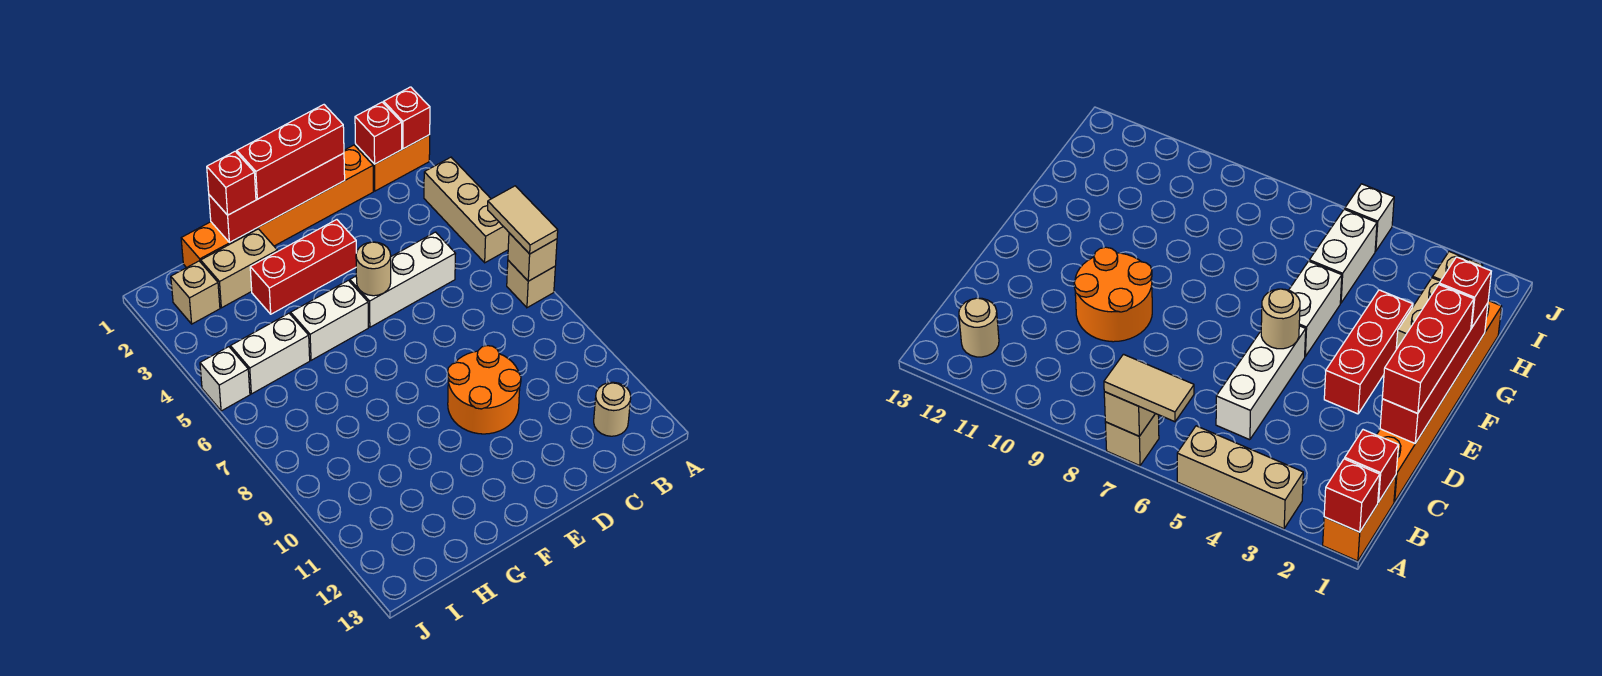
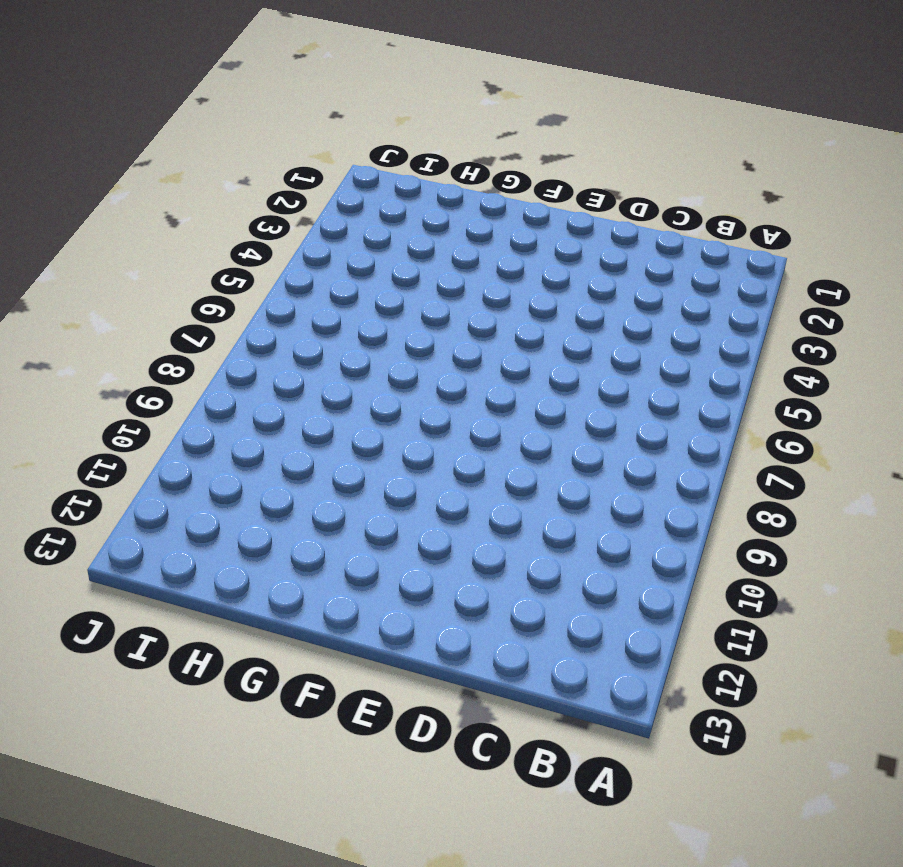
none -> orange 1x2 brick [356,135,430,191]
none -> tan 1x3 brick [424,157,509,263]
none -> tan 1x1 brick [507,260,555,308]

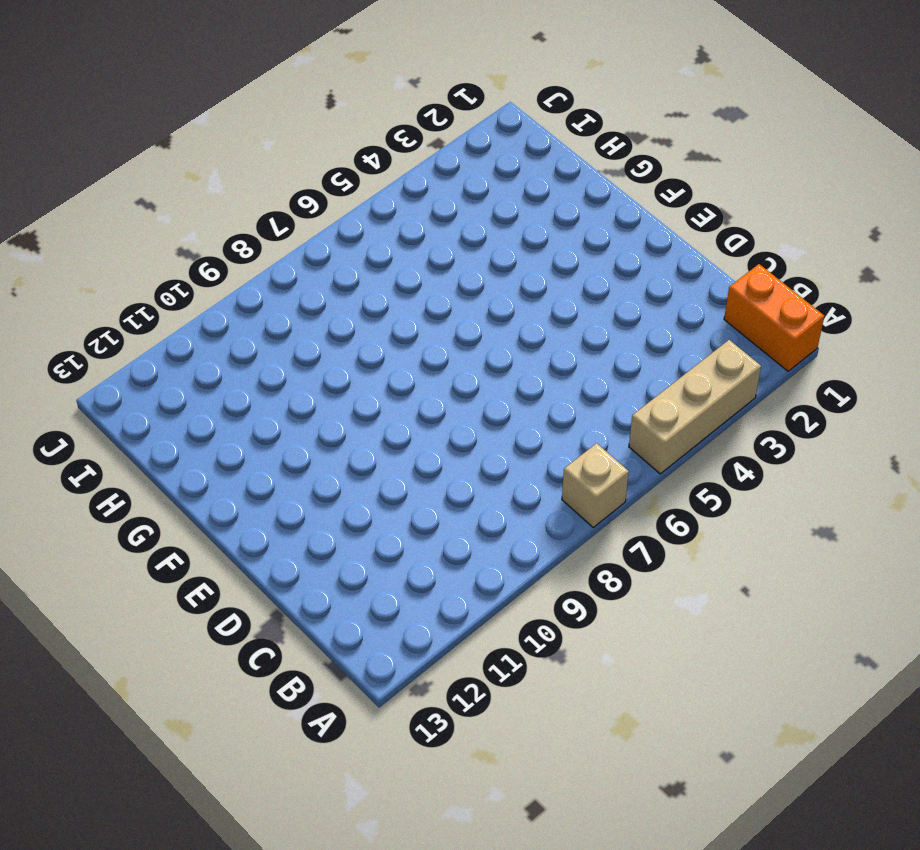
none -> tan 1x1 round brick [594,382,631,436]
none -> orange 1x6 brick [181,145,373,268]
none -> white 1x3 brick [350,232,456,327]

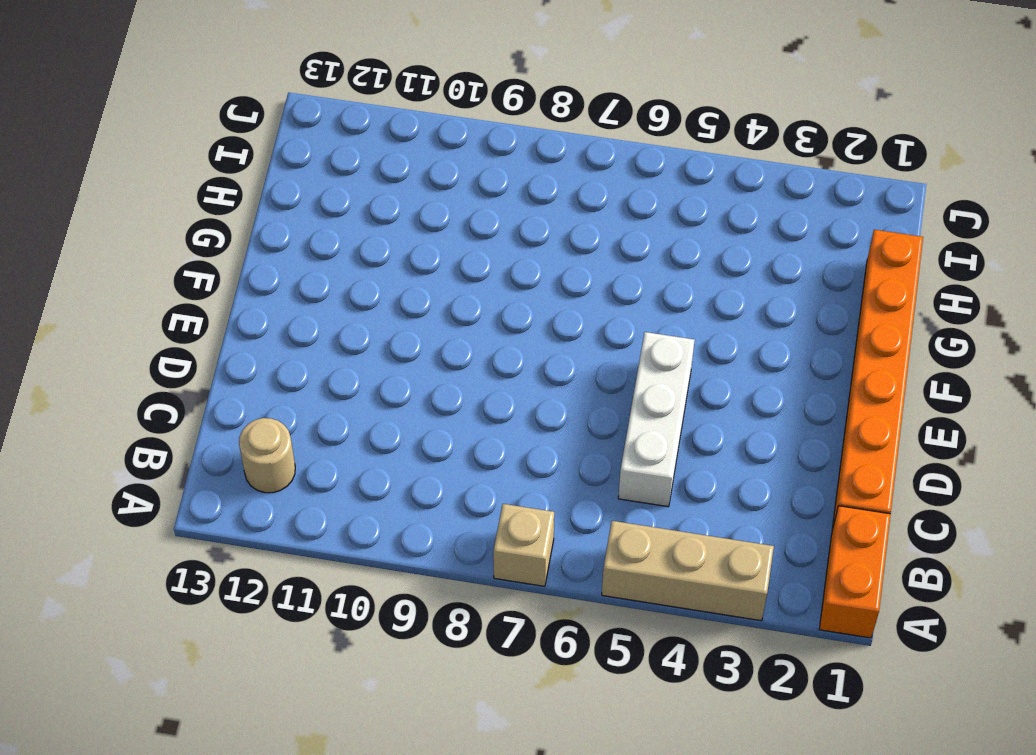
none -> orange 2x2 round brick [448,346,521,434]
none -> red 1x3 brick [250,220,356,314]
none -> white 1x2 brick [291,280,368,360]

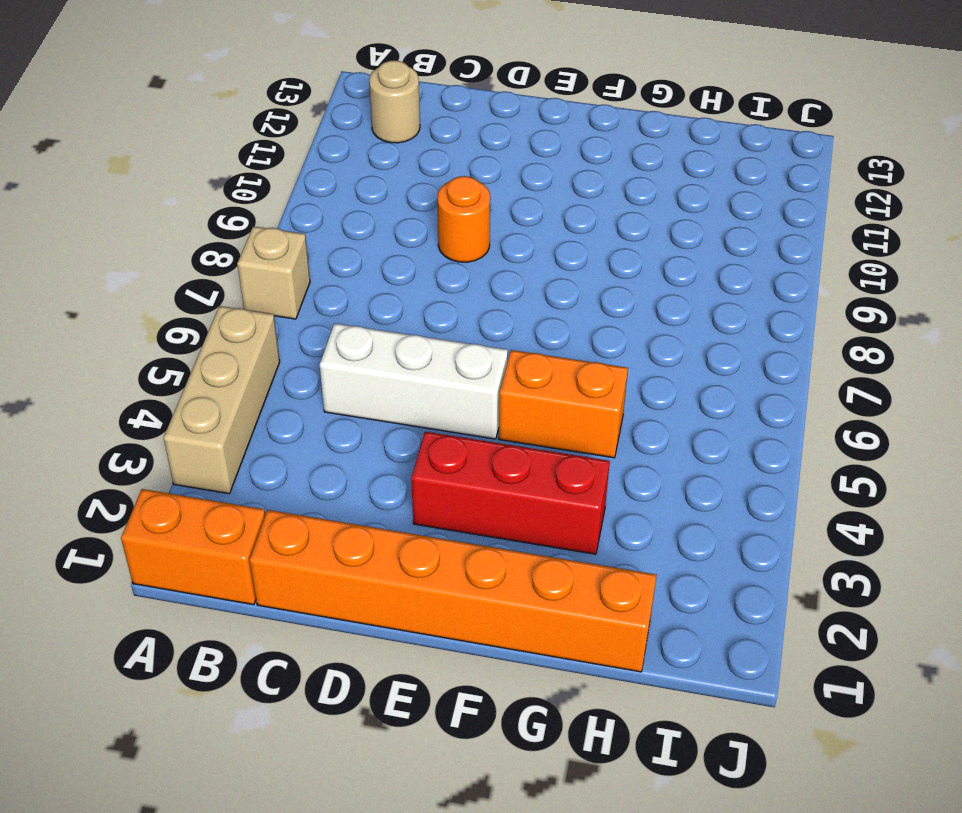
orange 1x1 round brick [437,176,490,262] -> orange 2x2 round brick [448,346,521,434]
orange 1x2 brick [499,350,628,458] -> white 1x2 brick [291,280,368,360]
none -> tan 1x2 brick [201,229,278,308]
none -> white 1x2 brick [230,313,310,394]
none -> tan 1x1 brick [171,261,220,324]

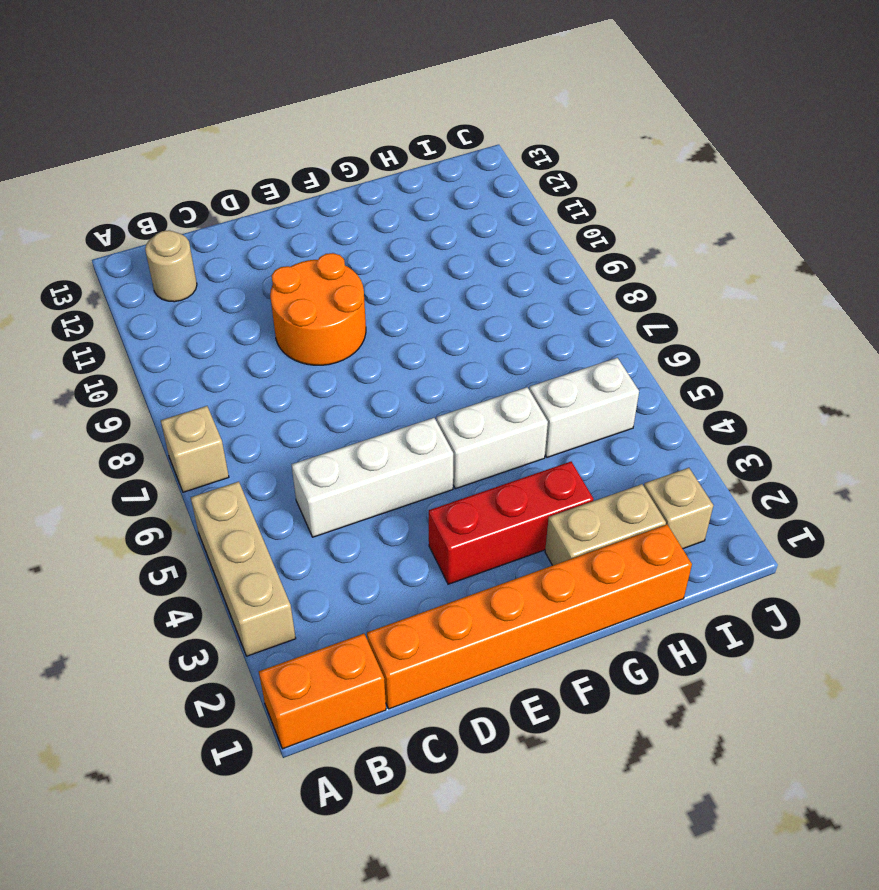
none -> white 1x1 brick [200,347,250,411]
none -> red 1x1 brick [384,87,430,149]
none -> tan 1x1 brick [508,233,557,281]

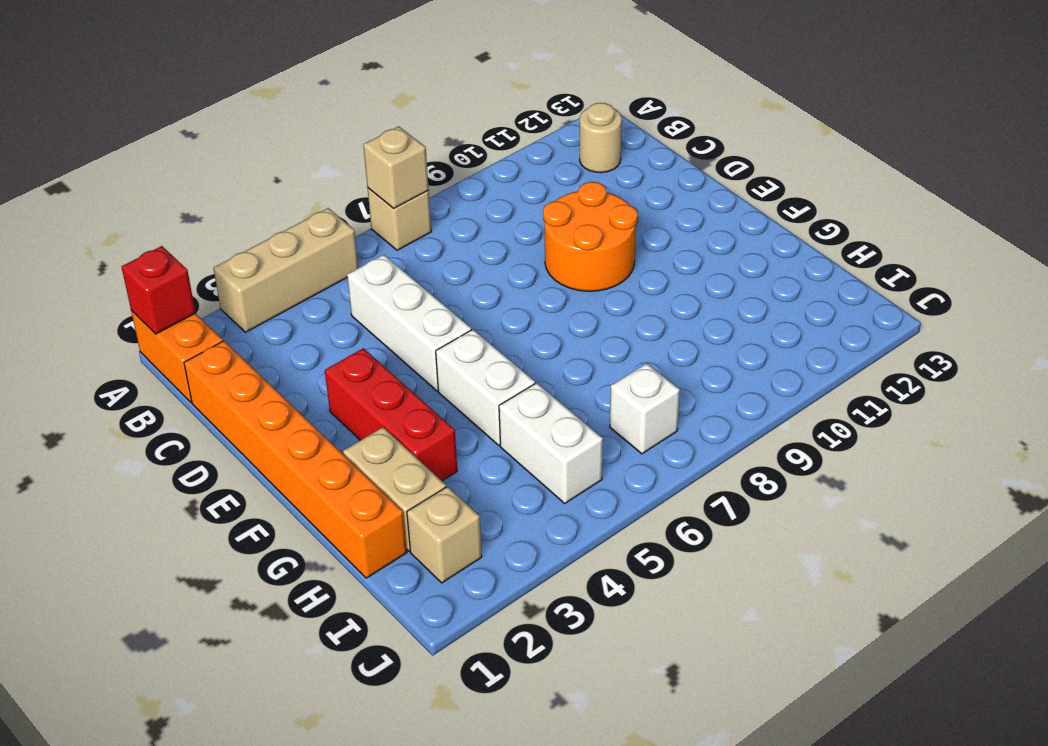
white 1x1 brick [610,363,680,454] -> white 1x1 brick moved to [200,347,250,411]
none -> red 1x1 brick [355,102,402,164]
none -> red 1x4 brick [209,153,345,242]
none -> tan 1x1 round brick [356,242,391,296]

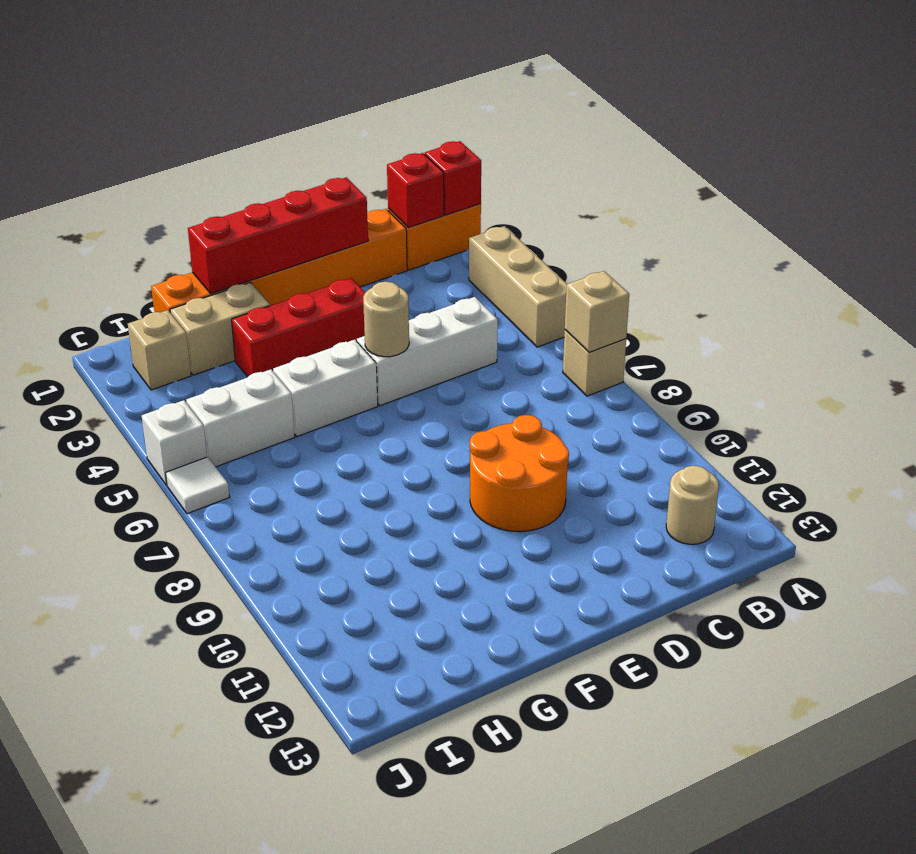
white 1x1 tile [166,457,229,514] -> none
none -> tan 1x2 tile [488,186,558,254]
none -> red 1x3 brick [237,105,344,199]
none -> red 1x1 brick [207,151,256,215]

